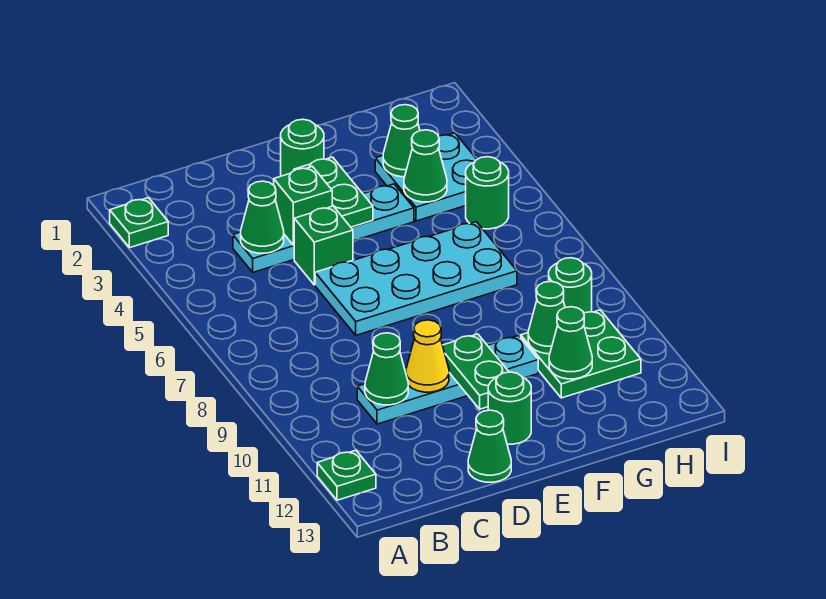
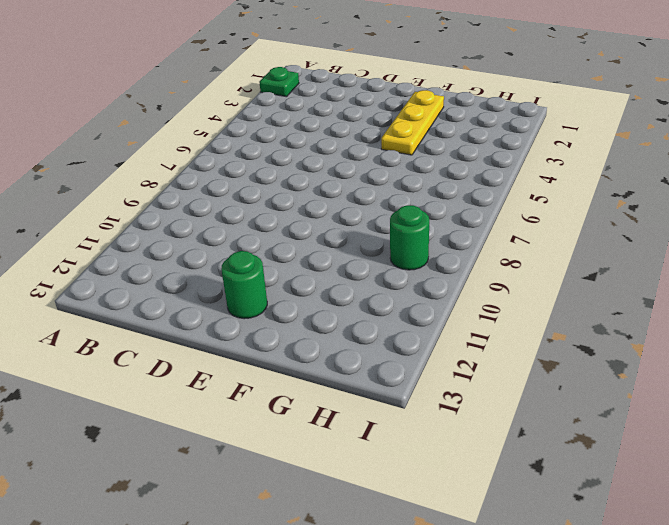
yellow 1x3 plate [381,90,444,155] -> cyan 1x4 plate [233,184,414,272]
none -> green 1x1 plate [317,450,376,500]
none -> cyan 1x4 plate [357,336,538,424]
none -> green 1x1 brick [294,206,353,285]

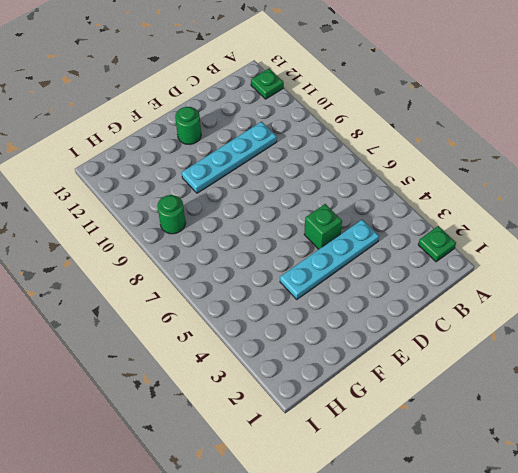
none -> cyan 2x4 plate [315,222,517,335]
none -> green 1x1 cone [468,410,511,482]
none -> green 1x1 round brick [281,119,324,176]

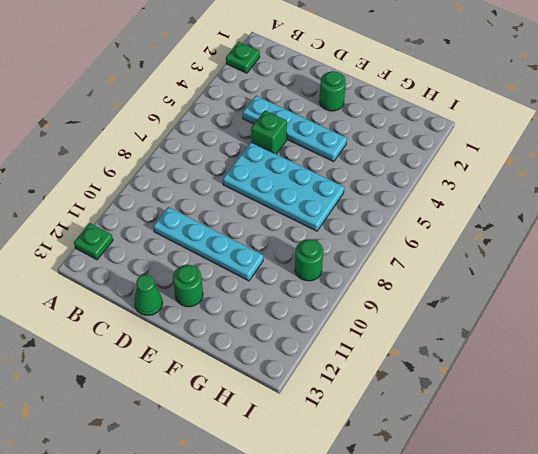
none -> cyan 2x2 plate [375,133,477,221]
none -> green 2x2 plate [521,310,641,398]
none -> green 1x1 round brick [466,157,509,229]

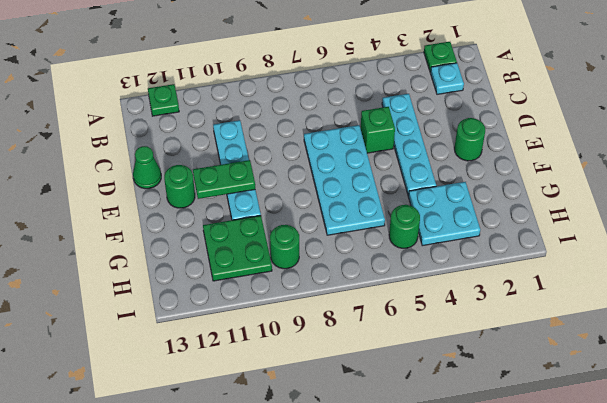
cyan 1x1 plate [430,63,464,94] -> none
none -> green 1x1 cone [241,181,284,253]
none -> green 1x1 cone [365,333,408,405]
none -> green 1x1 brick [274,166,332,245]

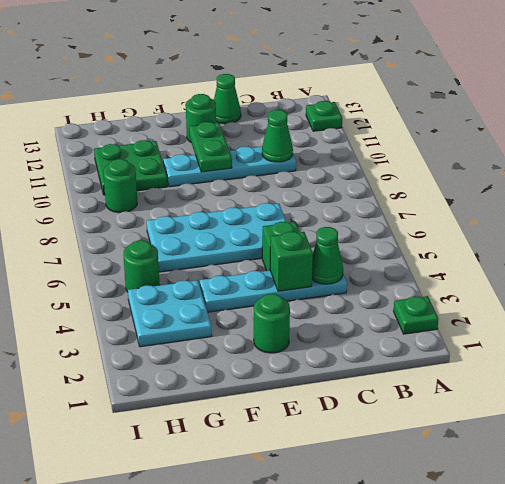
none -> yellow 1x1 cone [406,320,449,392]
none -> green 1x2 plate [294,157,373,227]
none -> green 1x1 cone [383,105,420,177]

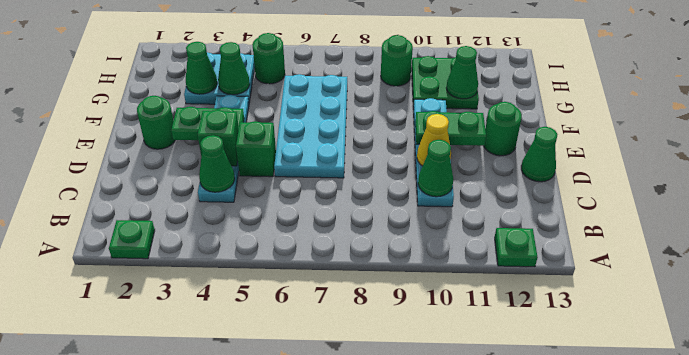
none -> green 1x1 cone [528,282,565,354]

